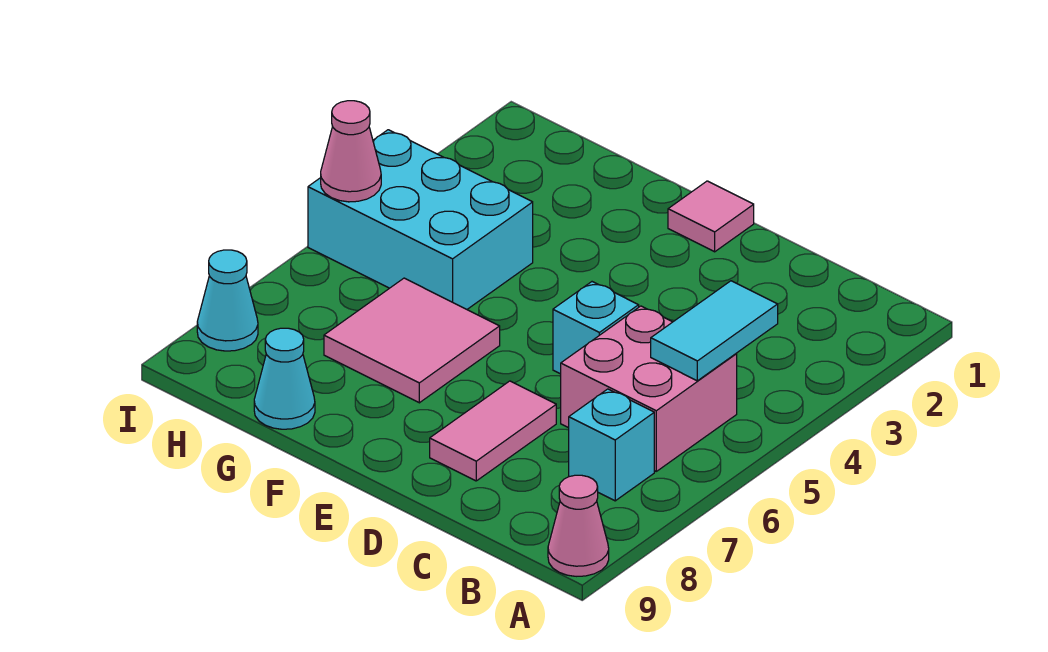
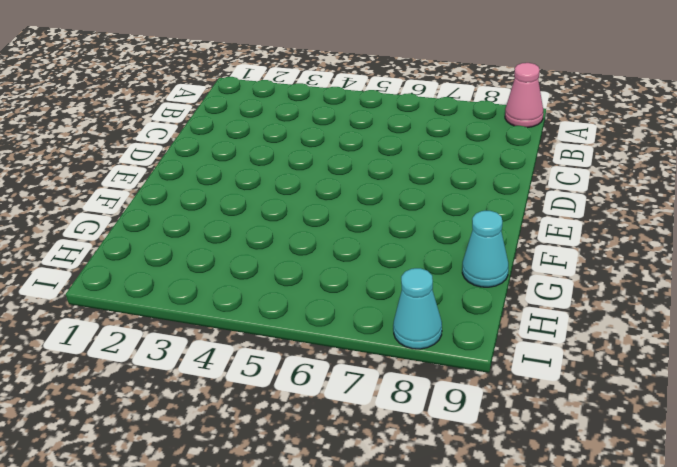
none -> pink 2x2 brick [561,306,737,471]
none -> cyan 1x1 brick [569,389,654,501]
none -> cyan 1x1 brick [553,282,639,374]

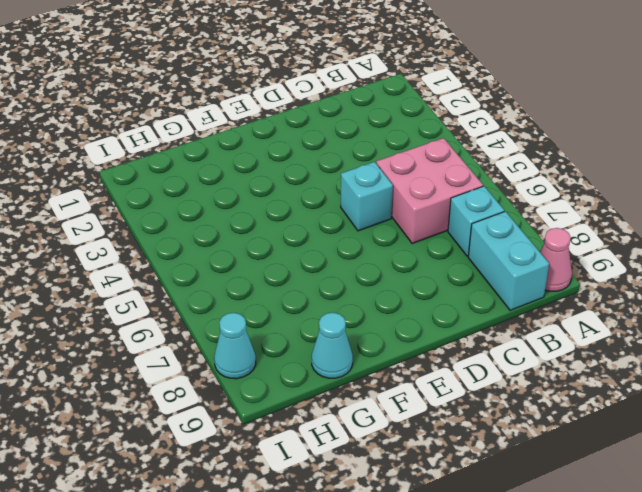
cyan 1x2 brick [468,211,549,310] -> none
none -> pink 1x2 tile [430,381,556,481]
none -> pink 1x1 tile [668,181,754,252]
none -> pink 2x2 tile [324,278,500,403]

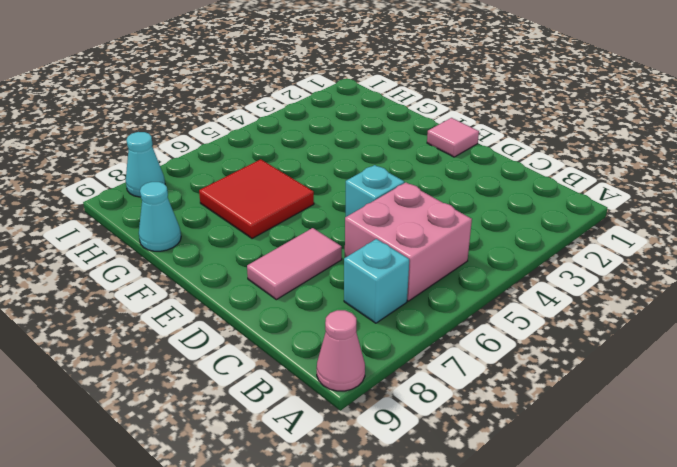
red 2x2 tile [199,159,314,239] -> pink 2x2 tile [324,278,500,403]
none -> cyan 2x3 brick [308,130,533,309]
none -> cyan 1x2 tile [651,281,778,381]
none -> pink 1x1 cone [321,101,381,202]

